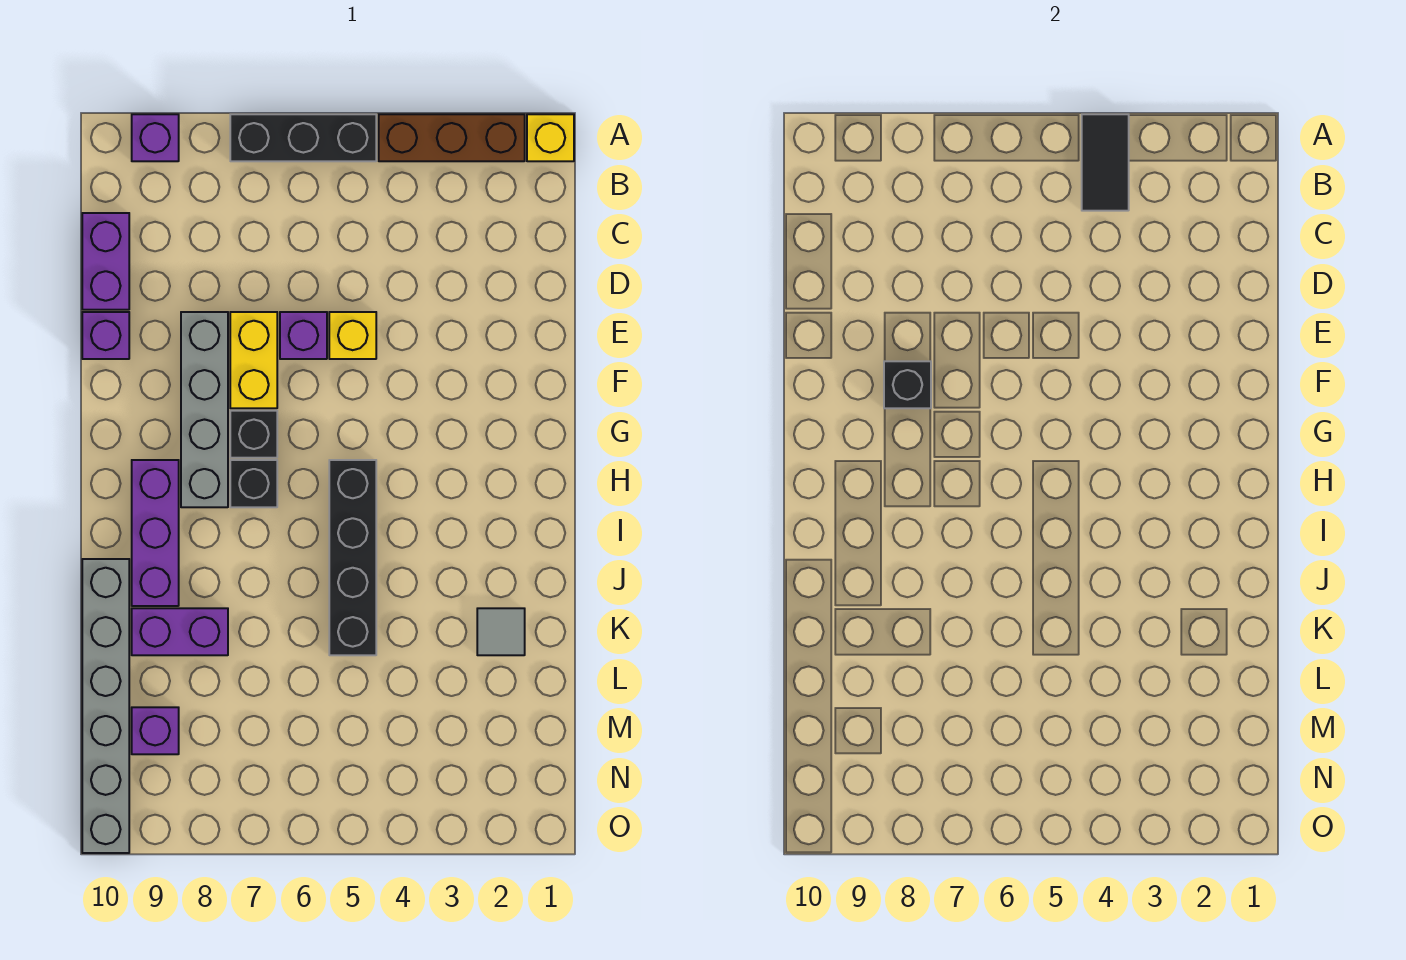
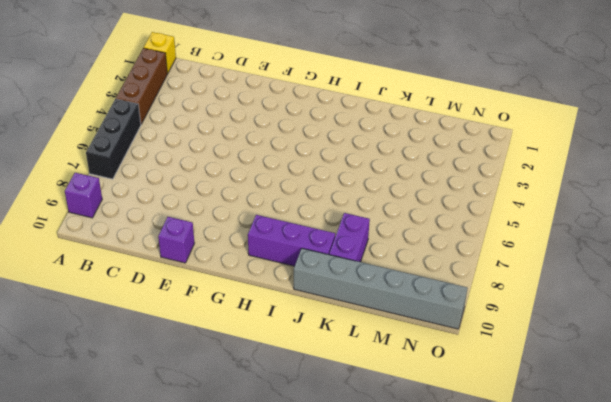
none -> purple 1x2 brick [82,213,129,310]
none -> yellow 1x1 brick [329,312,376,359]
none -> purple 1x1 brick [280,312,327,359]

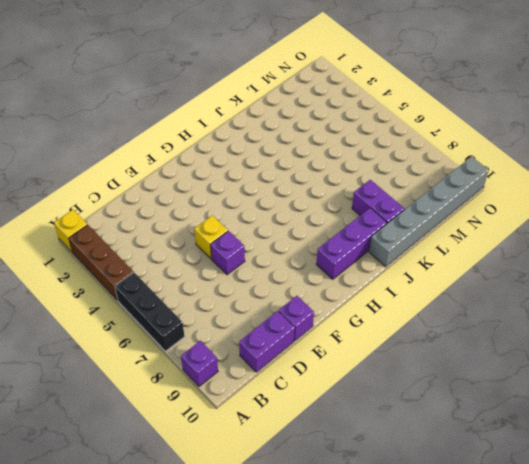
none -> yellow 1x2 brick [230,312,277,408]
none -> grey 1x4 brick [181,312,228,507]
none -> black 1x1 brick [230,411,277,458]

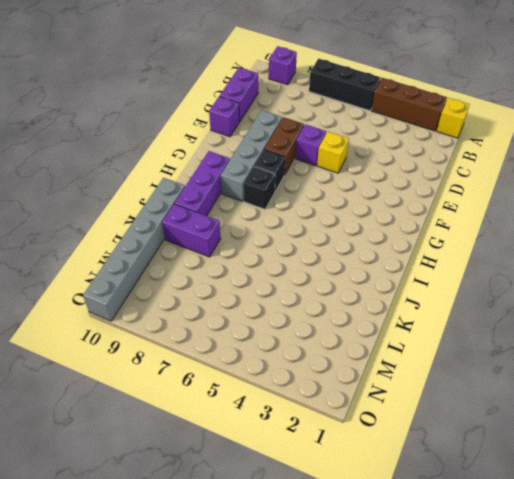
brown 1x2 brick [264,117,304,174] -> yellow 1x2 brick [230,312,277,408]
none -> black 1x4 brick [329,460,376,655]
none -> grey 1x1 tile [477,608,525,655]
none -> purple 1x1 brick [132,707,179,754]

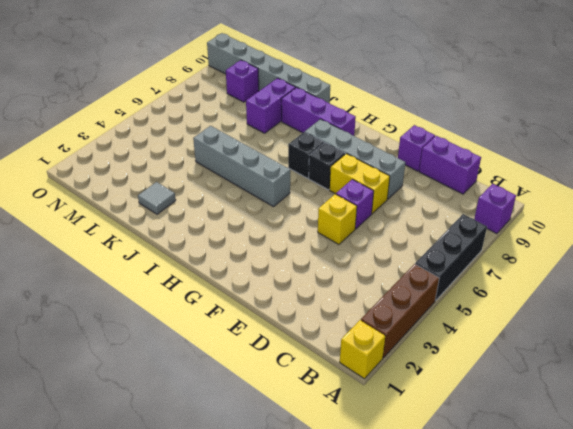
grey 1x4 brick [193,126,290,207] -> black 1x4 brick [329,460,376,655]
none -> black 1x2 tile [1082,114,1129,211]
none -> black 1x1 brick [884,361,931,408]

